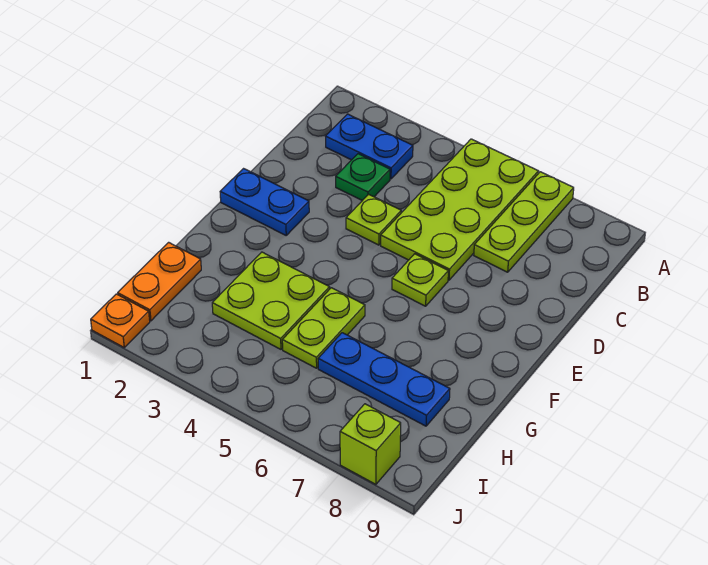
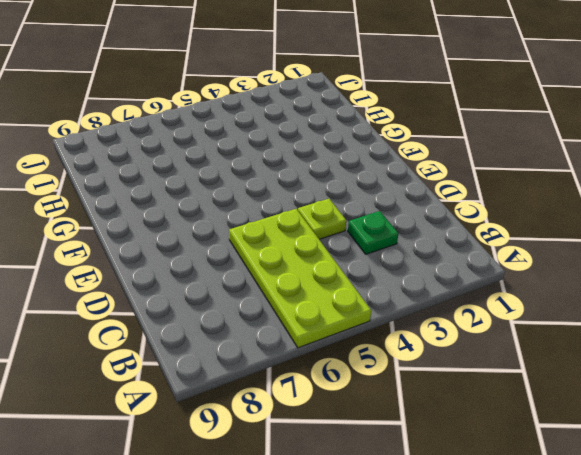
none -> lime 1x3 plate [474,172,574,272]
none -> blue 1x2 plate [325,114,413,179]
none -> blue 1x2 plate [220,169,309,235]

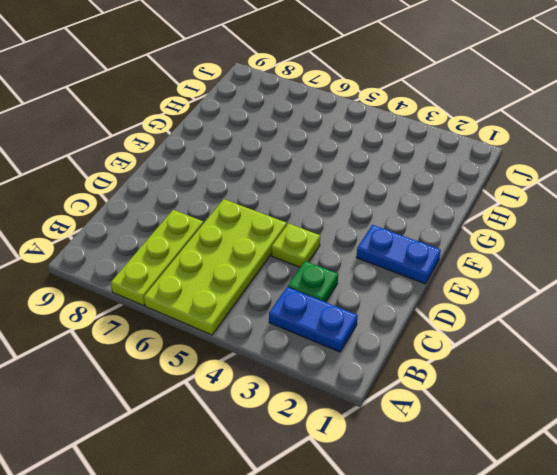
none -> lime 1x1 plate [392,254,448,306]
none -> lime 2x2 plate [212,252,330,349]
none -> lime 1x2 plate [282,288,365,368]

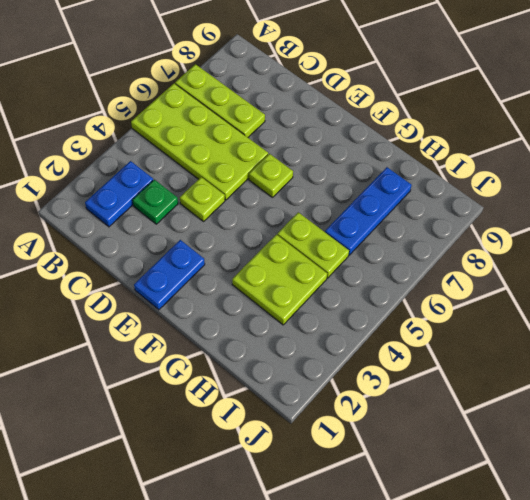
none -> orange 1x2 plate [118,242,201,321]
none -> orange 1x1 plate [91,294,150,347]
none -> lime 1x1 brick [340,404,401,484]

